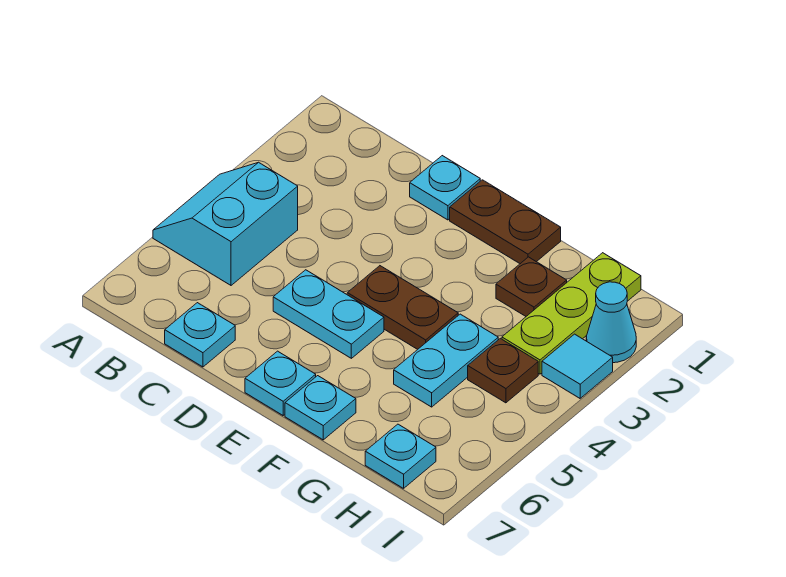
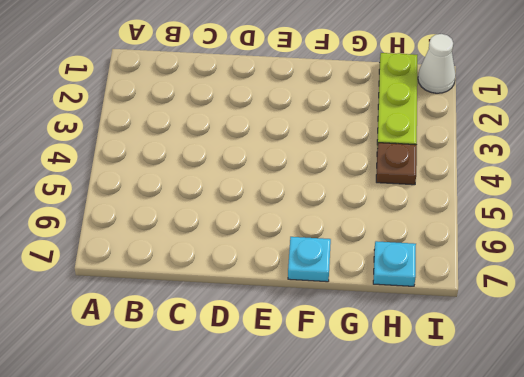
white 1x1 cone [418,34,456,93] -> none
none -> cyan 2x2 slope [153,162,298,285]
none -> cyan 1x1 plate [165,303,235,367]
none -> cyan 1x1 plate [410,156,480,220]

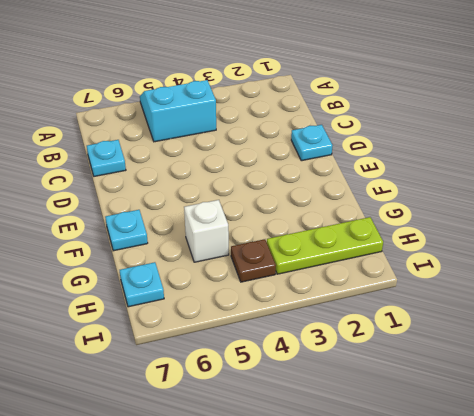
white 1x1 brick [184,200,229,262] -> cyan 1x2 plate [394,314,498,407]
none -> cyan 1x2 plate [273,270,384,358]
none -> brown 1x2 plate [450,180,561,264]
none -> brown 1x2 plate [347,266,458,349]

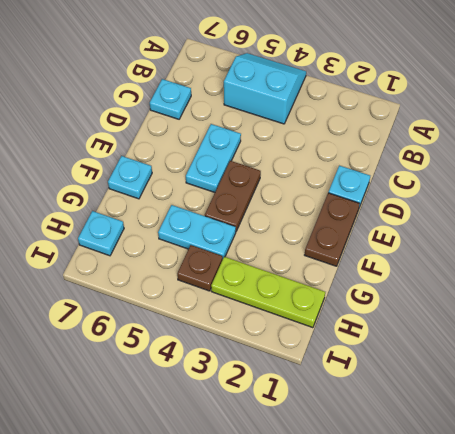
none -> cyan 1x1 plate [245,351,316,415]
none -> brown 1x1 plate [496,257,567,316]
none -> cyan 1x1 cone [586,282,636,363]

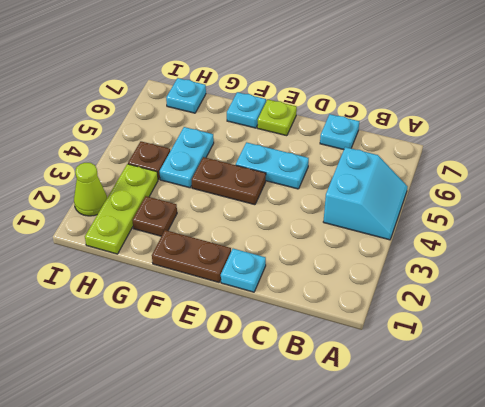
lime 1x1 plate [257,100,297,136] -> cyan 1x1 plate [245,351,316,415]
lime 1x1 cone [74,163,107,216] -> cyan 1x1 cone [586,282,636,363]
none -> cyan 1x1 tile [542,334,613,398]

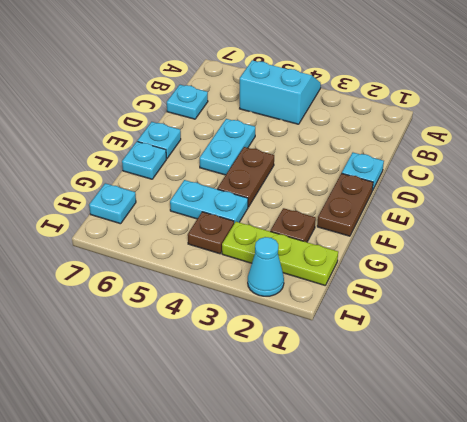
none -> cyan 1x1 tile [542,334,613,398]

